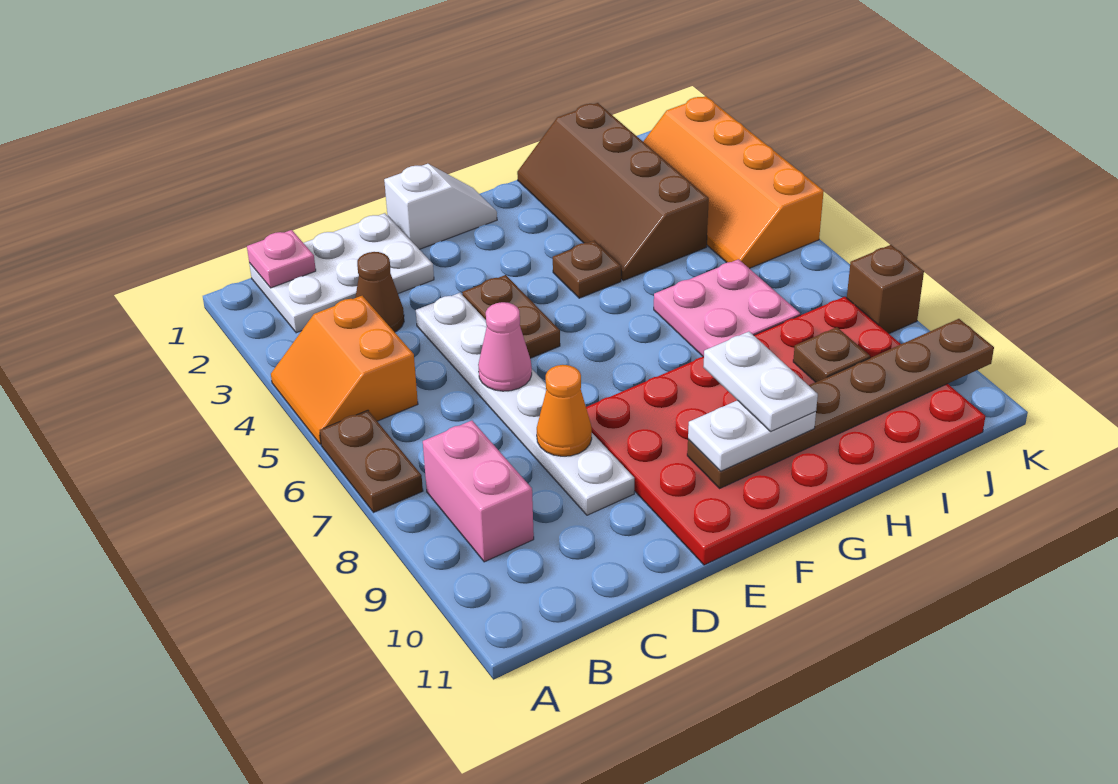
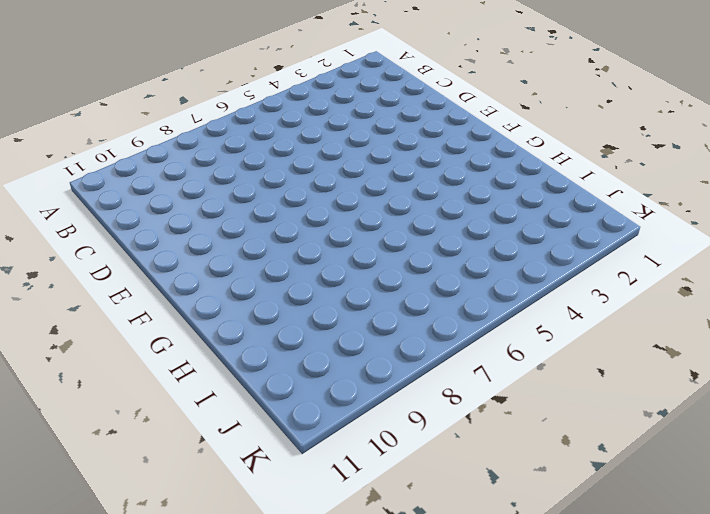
none -> orange 2x2 slope [271,296,418,444]
none -> brown 1x2 plate [320,410,423,513]
none -> white 2x3 plate [249,213,434,333]

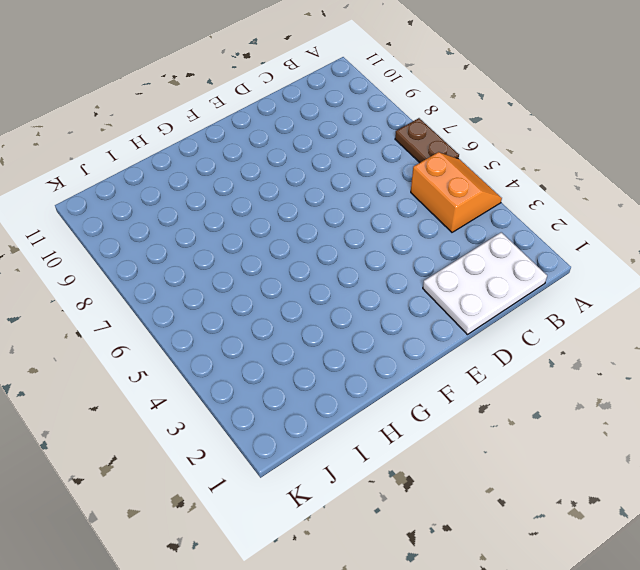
none -> pink 1x2 brick [423,421,534,562]
none -> brown 1x1 cone [355,252,404,332]
none -> white 1x6 plate [416,293,634,515]

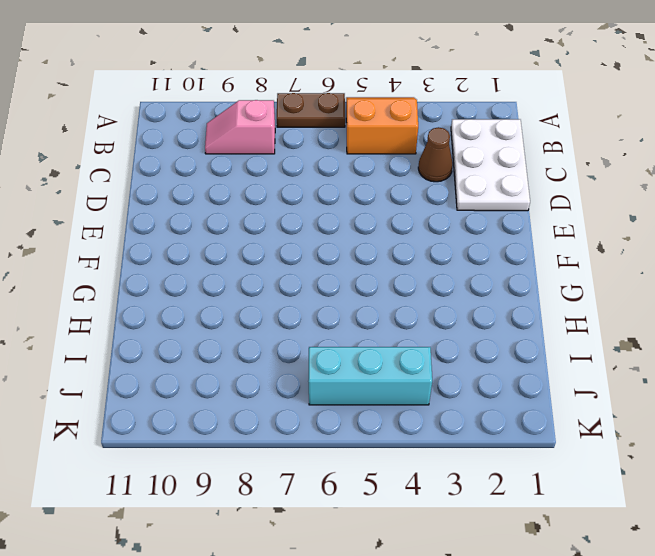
pink 1x2 slope [205,100,275,154] -> pink 1x2 brick [423,421,534,562]
cyan 1x3 brick [309,347,432,405] -> orange 2x4 slope [643,96,824,268]
none -> white 1x6 plate [416,293,634,515]
none -> white 1x2 slope [384,164,497,249]
none -> brown 1x2 plate [462,275,560,358]

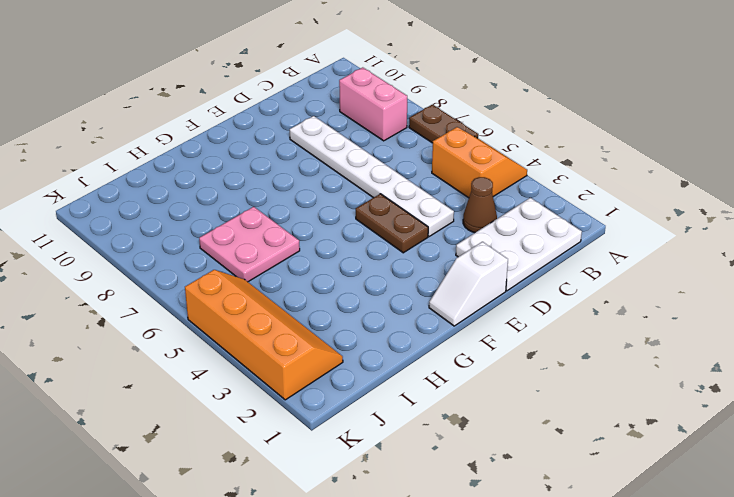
none -> red 4x6 plate [586,297,985,565]
none -> brown 1x1 plate [553,240,621,298]
none -> brown 2x4 slope [517,103,709,281]

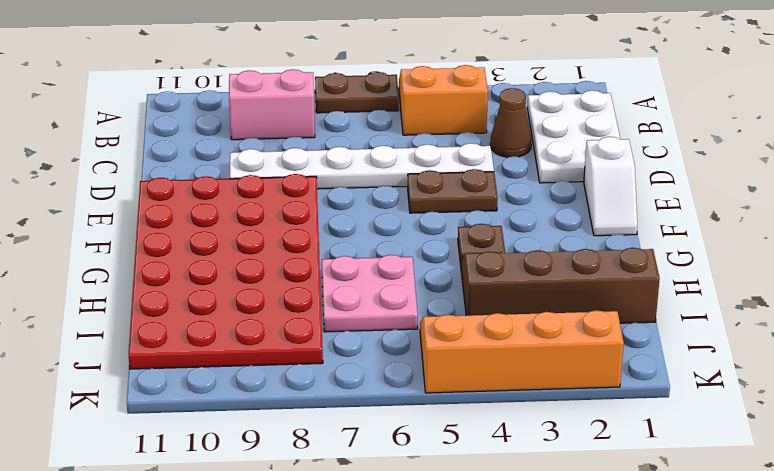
none -> brown 1x1 brick [847,245,924,333]
none -> pink 1x1 plate [247,230,316,288]
none -> pink 1x1 cone [478,302,532,391]

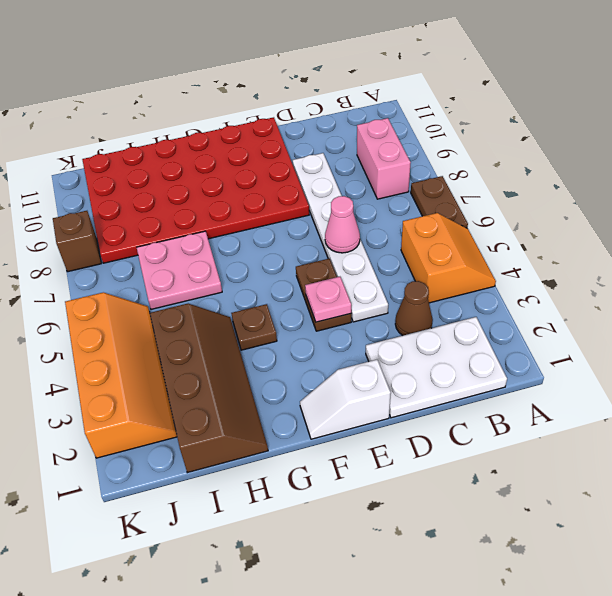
pink 1x1 plate [305,277,351,322] -> pink 1x1 plate moved to [247,230,316,288]
none -> orange 1x1 cone [537,365,592,456]
none -> brown 1x6 plate [687,319,994,488]
none -> brown 1x1 plate [793,327,870,382]

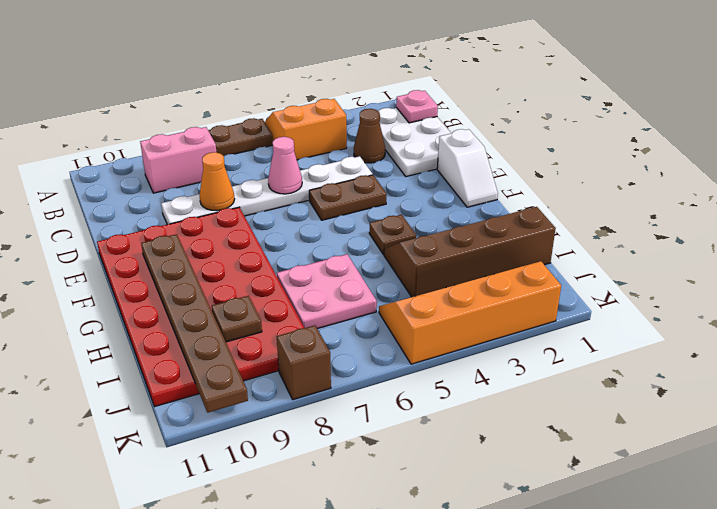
none -> white 1x2 plate [688,400,816,471]
none -> white 1x2 plate [703,332,818,431]

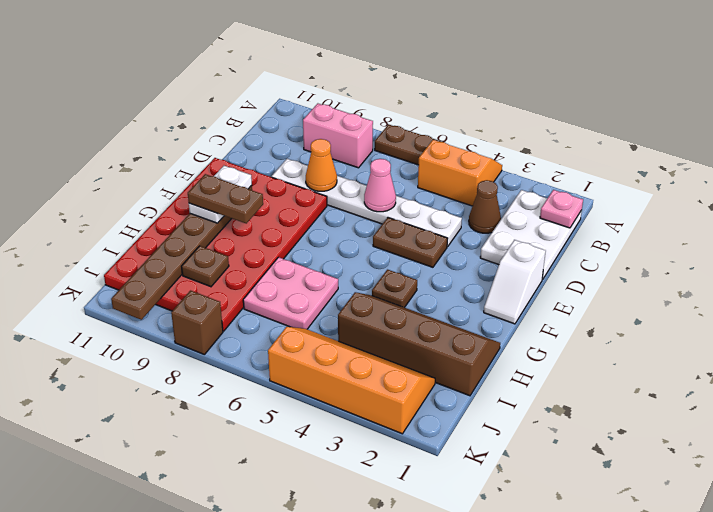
brown 1x2 plate [188,174,263,223] -> white 1x2 plate [703,332,818,431]

